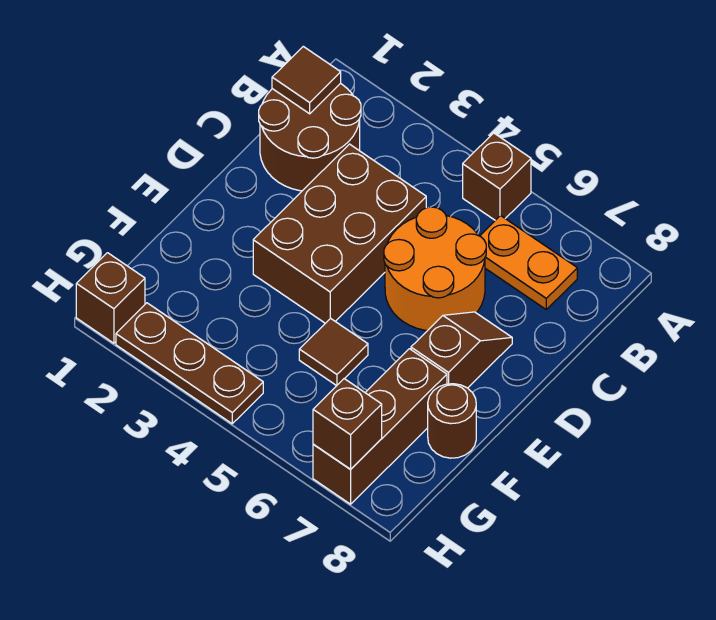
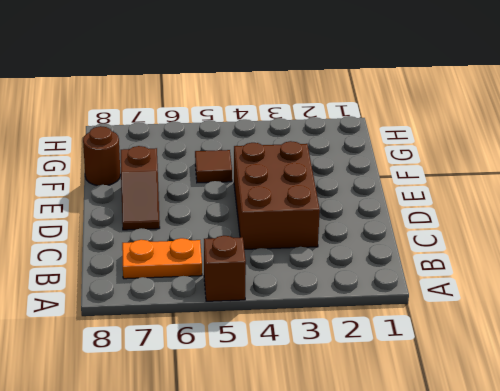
none -> brown 2x2 round brick [259,83,361,191]
none -> orange 2x2 round brick [384,207,486,331]
none -> brown 1x3 brick [313,349,447,504]

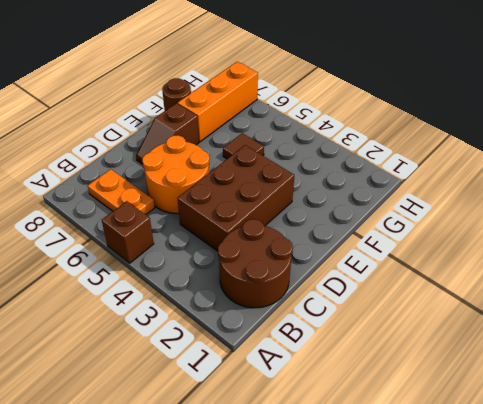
orange 1x3 brick [178,62,258,142] -> brown 1x3 brick [313,349,447,504]
none -> brown 1x1 brick [76,253,145,343]
none -> brown 1x3 plate [116,303,263,424]
none -> brown 1x1 tile [272,46,341,114]

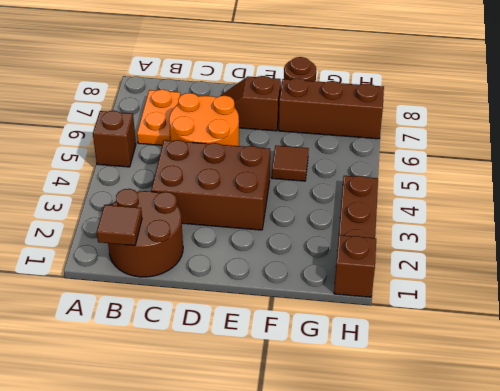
none -> brown 1x1 brick [313,379,382,469]

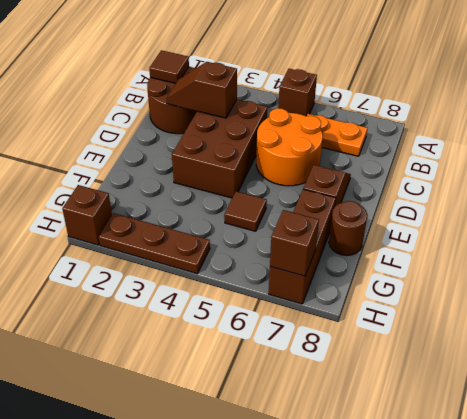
brown 1x2 slope [166,62,237,118] -> none

